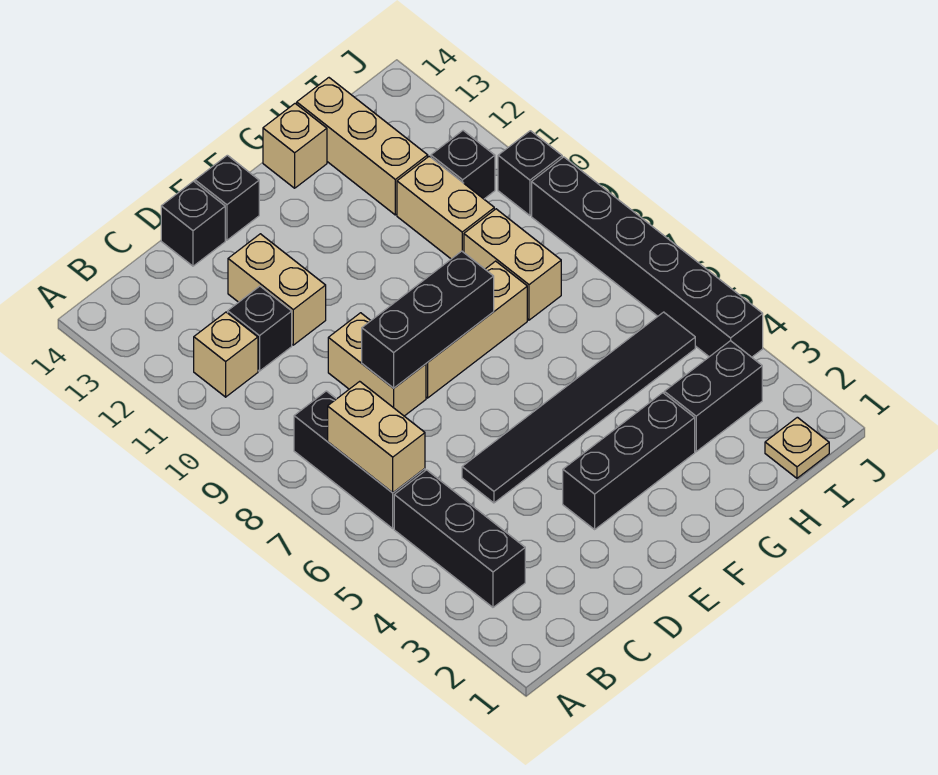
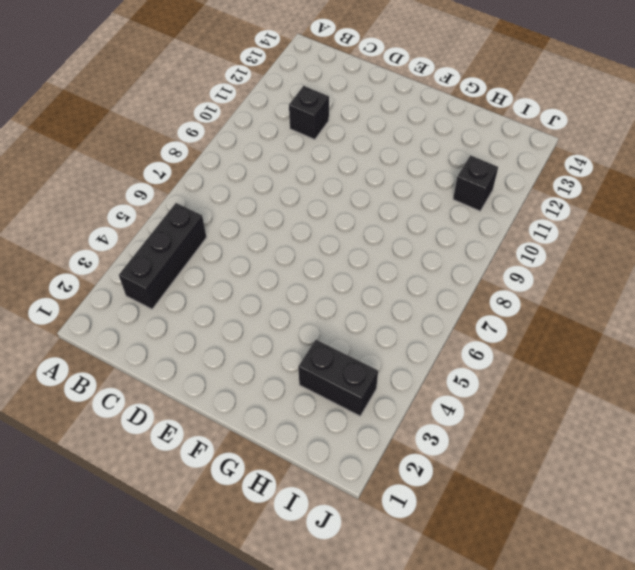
none -> black 1x3 brick [294,391,425,528]
none -> tan 1x1 brick [194,312,258,397]
none -> black 1x6 tile [462,312,695,503]

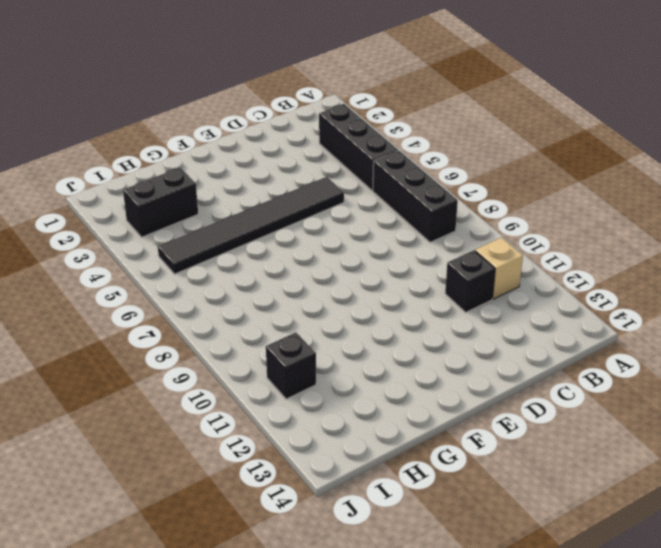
none -> tan 1x2 brick [328,313,426,416]
none -> tan 1x2 brick [228,234,326,345]
none -> black 1x1 brick [161,181,225,266]

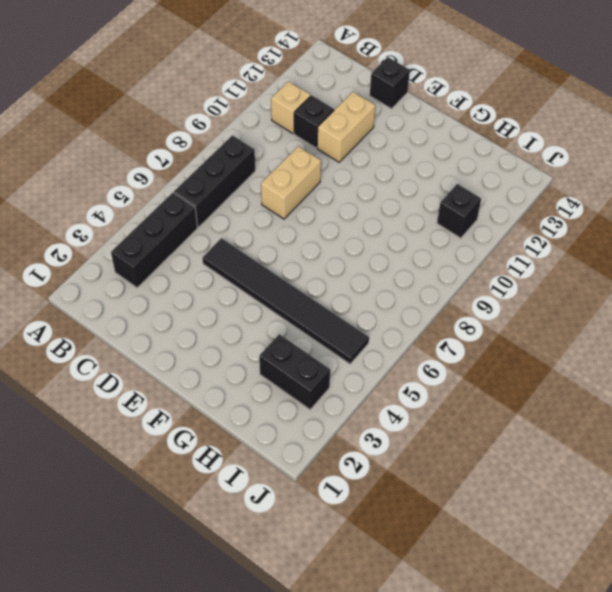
none -> black 1x3 brick [563,393,695,529]
none -> tan 1x3 brick [426,261,527,398]
none -> black 1x1 brick [195,155,259,240]

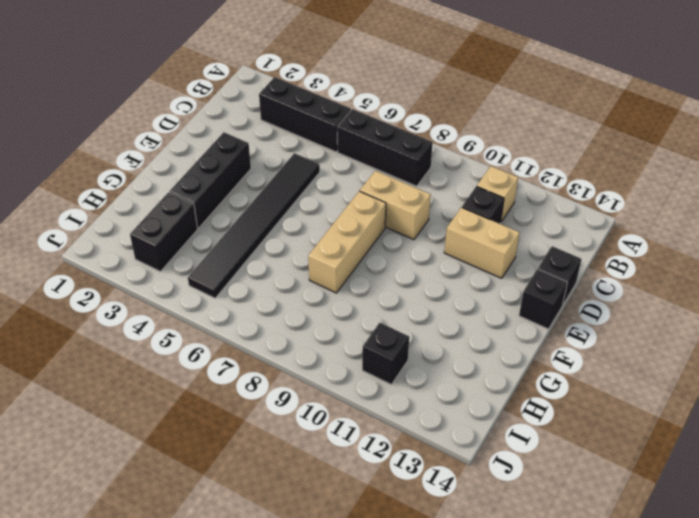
none -> tan 1x1 brick [263,104,327,188]
none -> tan 1x2 brick [464,209,561,320]
none -> tan 1x2 brick [397,156,494,259]

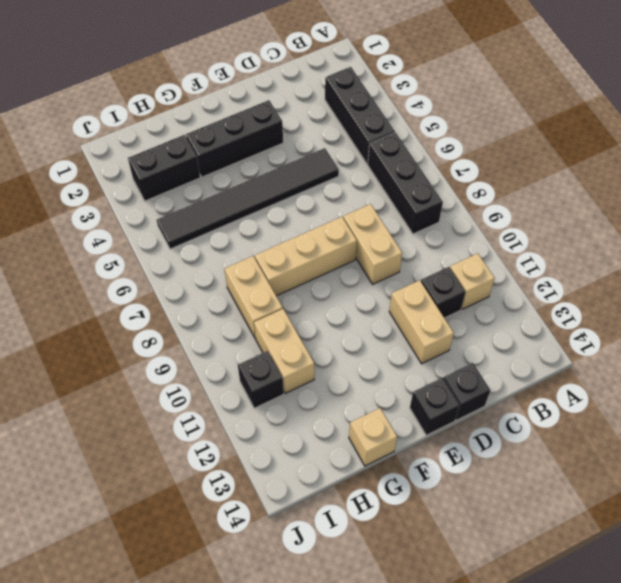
none -> tan 1x3 brick [297,78,428,215]
none -> tan 1x1 plate [765,417,829,478]
none -> black 1x6 brick [532,157,763,357]

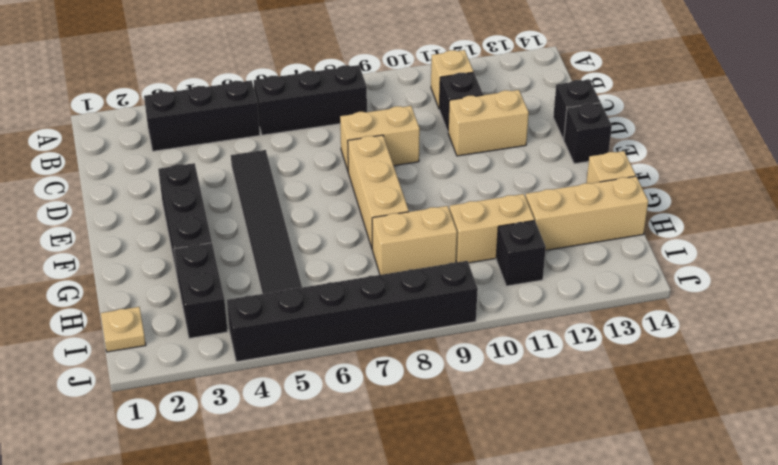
none -> black 1x1 brick [498,131,562,216]
none -> tan 1x2 brick [328,381,425,493]
none -> black 1x3 brick [362,251,494,388]

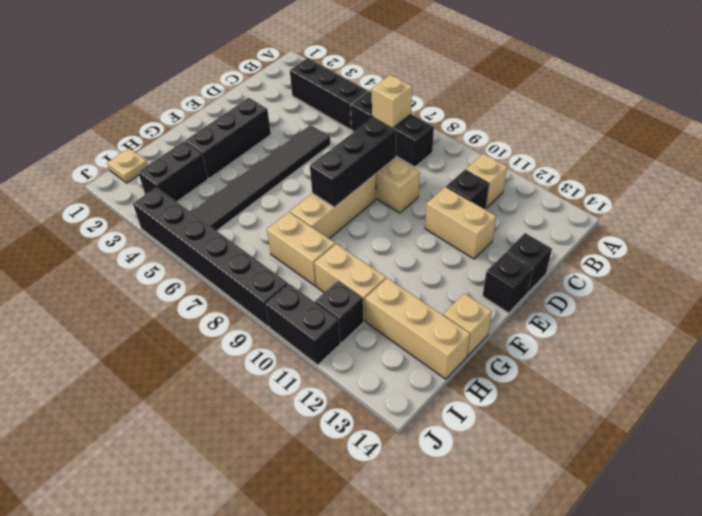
tan 1x1 brick [372,75,412,128] -> tan 1x2 brick [328,381,425,493]
black 1x2 brick [265,284,341,365] -> black 1x1 brick [498,131,562,216]

